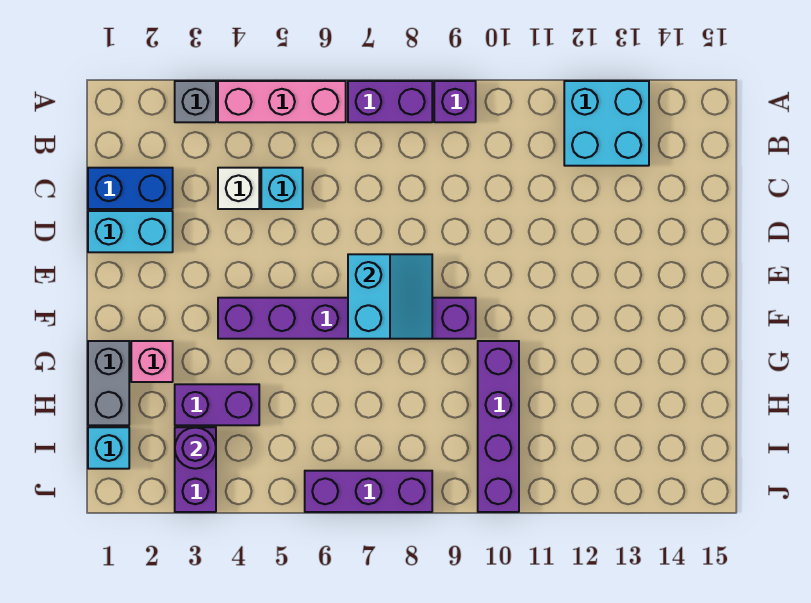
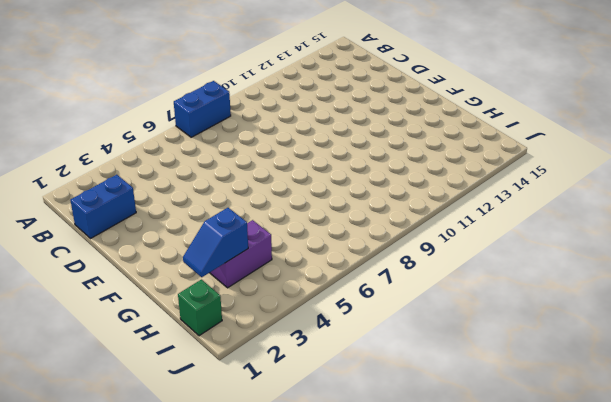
blue 1x2 brick [174,81,231,137] -> purple 1x2 brick [348,81,432,122]
blue 1x2 slope [183,208,248,277] -> none
green 1x1 brick [178,280,222,336] -> cyan 1x1 brick [88,427,129,469]
none -> grey 1x1 brick [175,81,216,122]
none -> pink 1x3 brick [218,81,346,122]
none -> purple 1x1 brick [434,81,476,122]

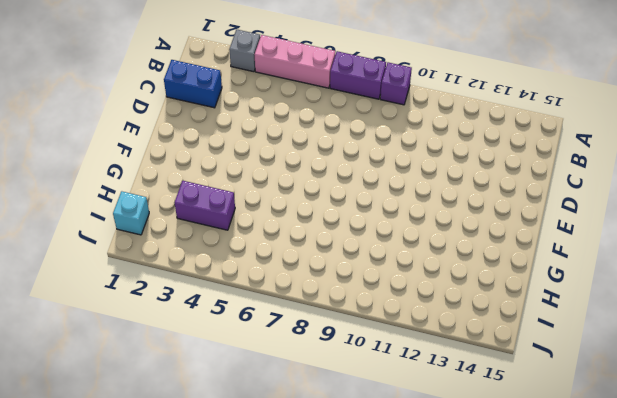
none -> cyan 2x2 brick [564,81,649,166]
none -> white 1x1 brick [218,168,259,209]
none -> cyan 1x1 brick [261,168,303,209]

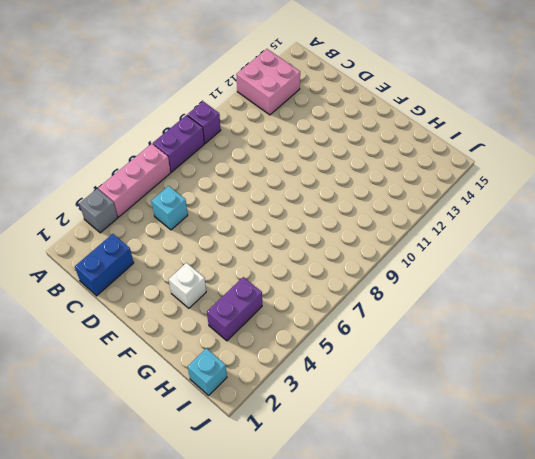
pink 2x2 brick [236,49,300,115] -> cyan 2x2 brick [564,81,649,166]
white 1x1 brick [169,263,206,308] -> white 1x1 brick moved to [218,168,259,209]
none -> cyan 1x2 brick [88,211,173,252]
none -> purple 1x6 brick [218,298,476,339]
none -> grey 1x2 brick [88,341,129,425]

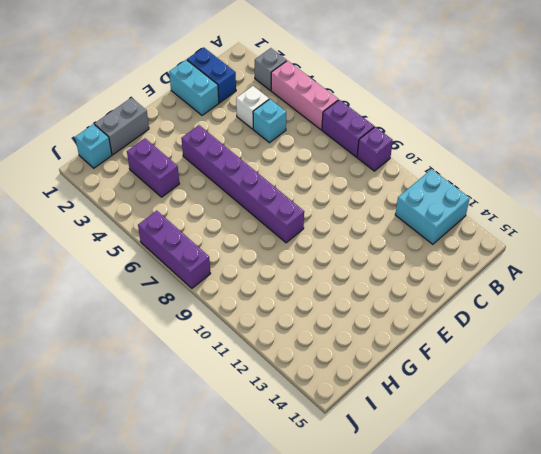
none -> pink 1x1 brick [131,341,173,382]
none -> purple 1x4 brick [478,341,519,512]
none -> purple 1x2 brick [175,427,216,512]

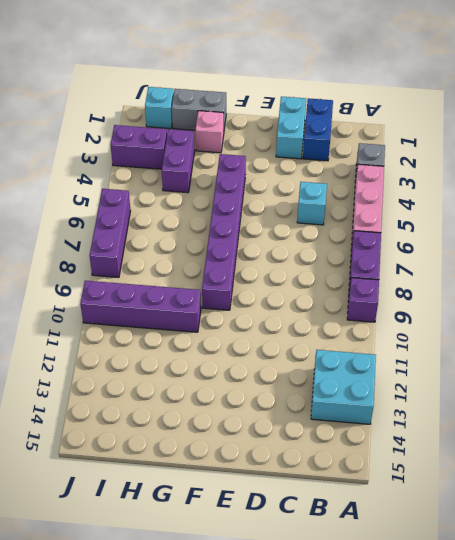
none -> white 1x1 brick [218,168,259,209]
none -> cyan 2x2 slope [348,254,432,339]
none -> purple 1x1 round brick [175,428,216,469]

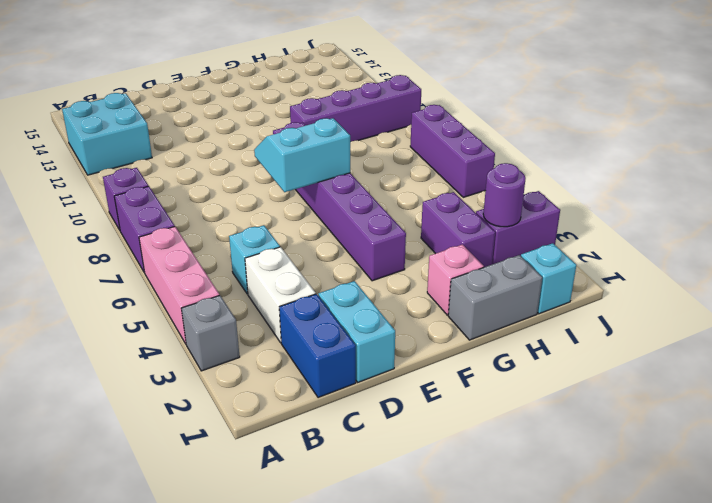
white 1x2 brick [245,247,316,343] -> white 1x1 brick [218,168,259,209]

